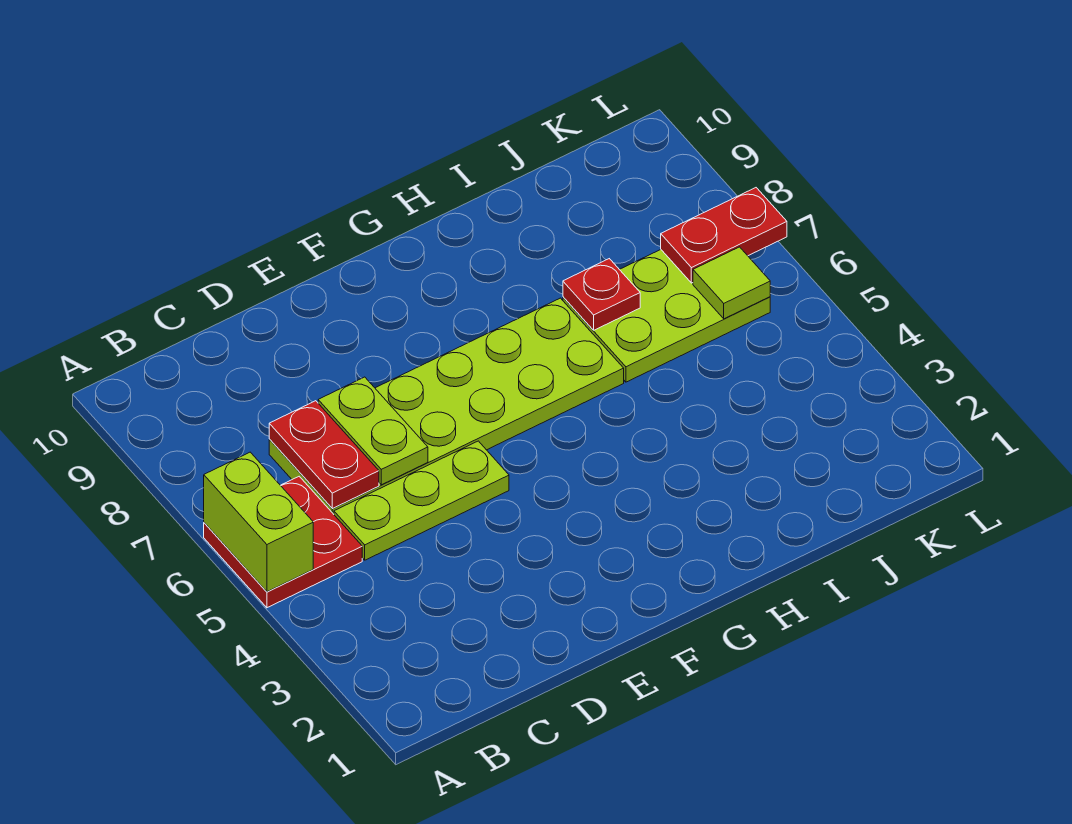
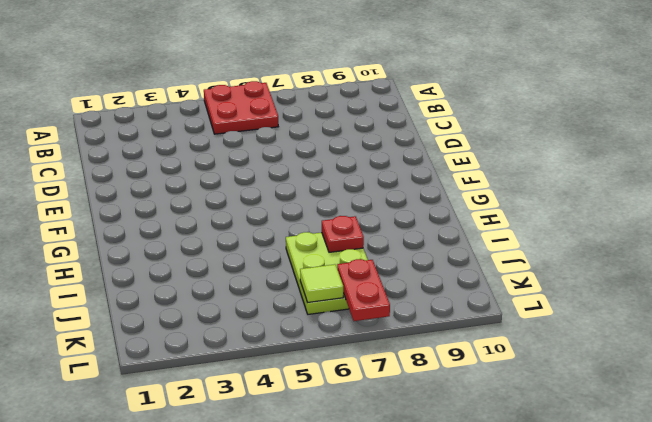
none -> lime 1x3 plate [334,441,509,560]
none -> lime 2x6 plate [269,298,624,514]

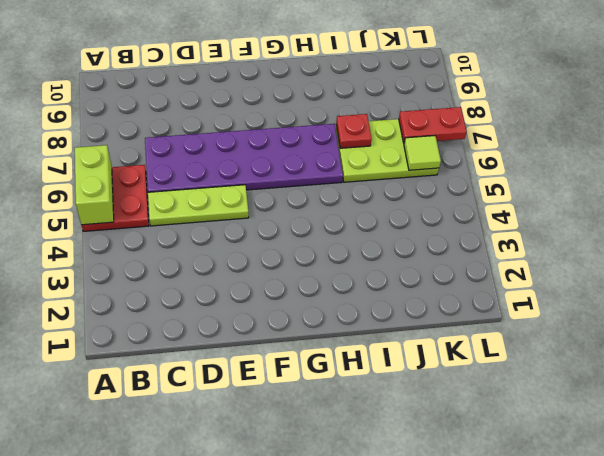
purple 2x6 plate [145,124,343,192] -> lime 2x6 plate [269,298,624,514]
none -> red 1x2 plate [269,401,379,509]
none -> lime 1x2 plate [318,377,428,485]

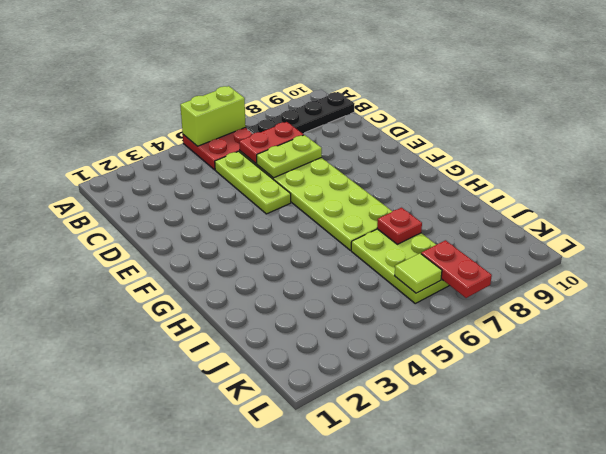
black 1x4 plate [248,92,355,134] -> none

